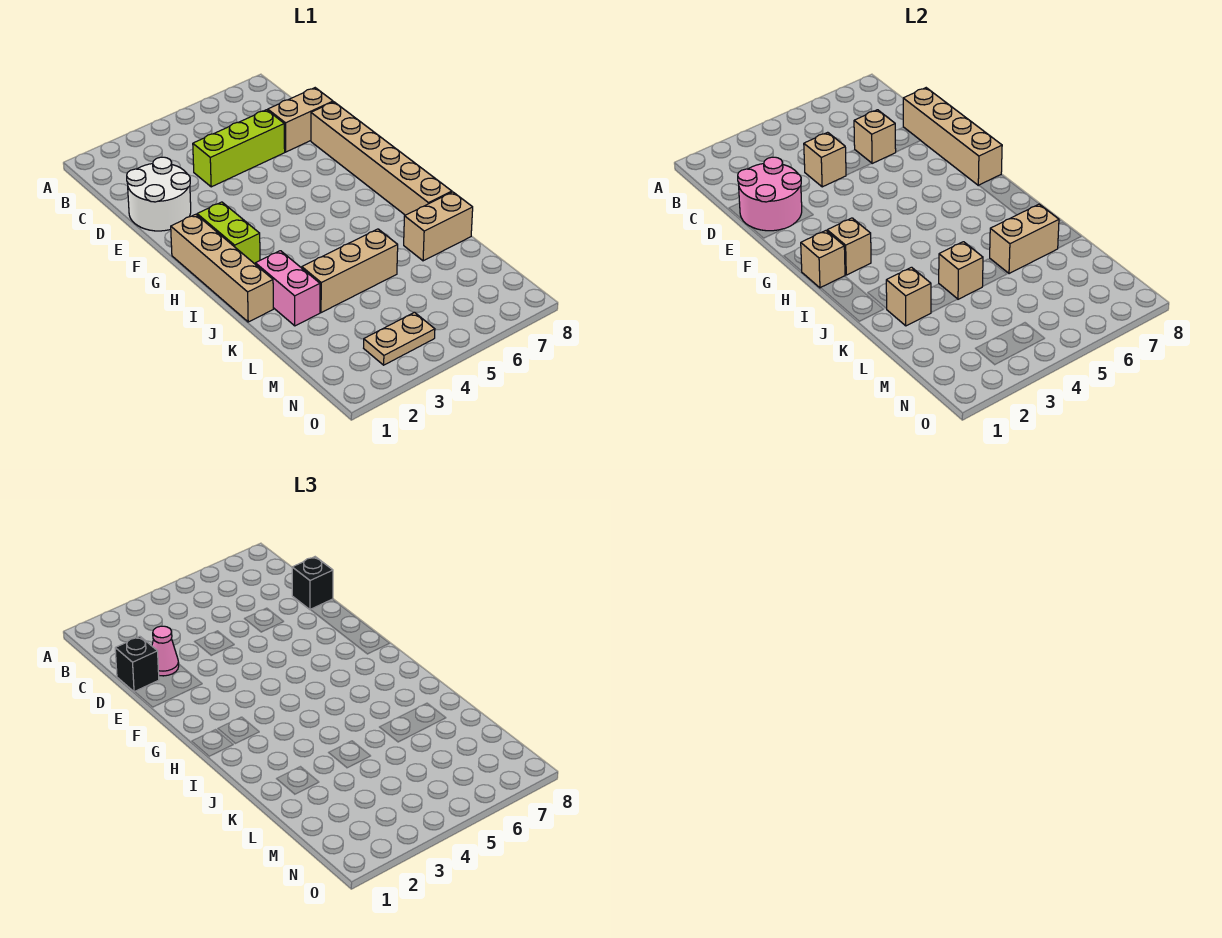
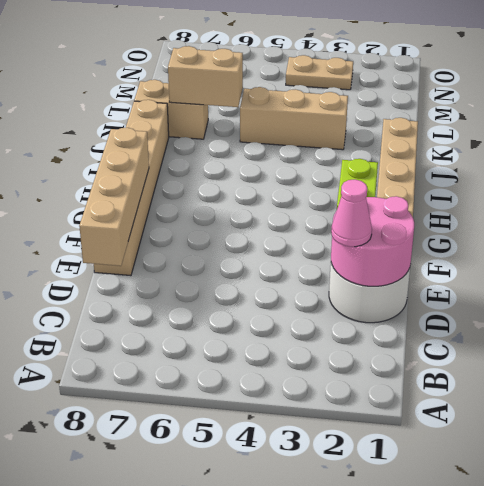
none -> lime 1x3 brick [193,110,285,187]
none -> tan 1x2 brick [268,88,333,152]
none -> pink 1x2 brick [255,251,320,326]

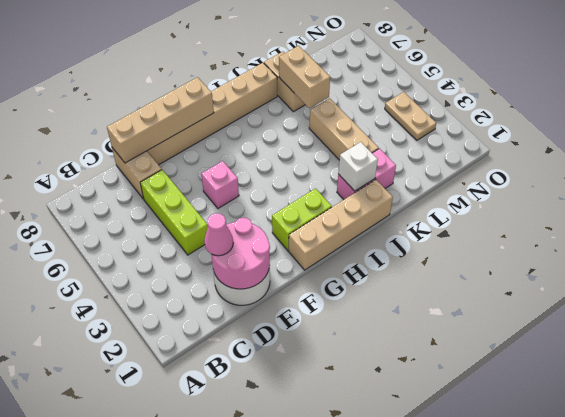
pink 1x1 brick [201,161,239,208] -> none
white 1x1 brick [338,142,378,191] -> none
none -> tan 1x1 brick [804,132,846,187]
none -> tan 1x1 brick [854,110,896,164]
none -> tan 1x1 brick [801,231,845,288]

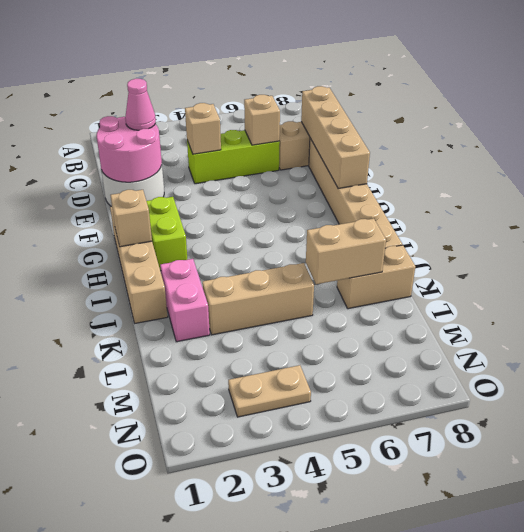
none -> tan 1x1 brick [827,218,871,275]
none -> tan 1x1 brick [886,267,931,326]
none -> tan 1x1 brick [939,242,983,299]

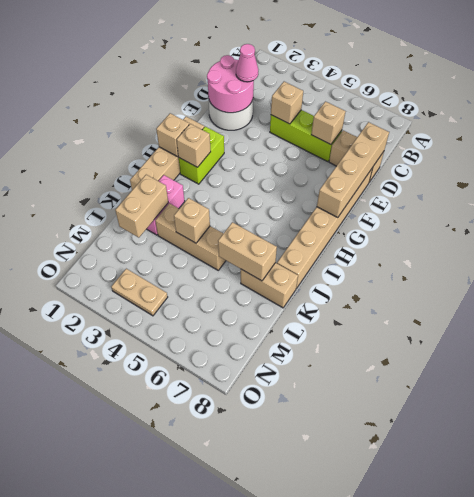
tan 1x2 brick [115,175,168,238] -> tan 1x1 brick [886,267,931,326]
none -> black 1x1 brick [115,636,159,692]
none -> black 1x1 brick [292,557,333,610]

